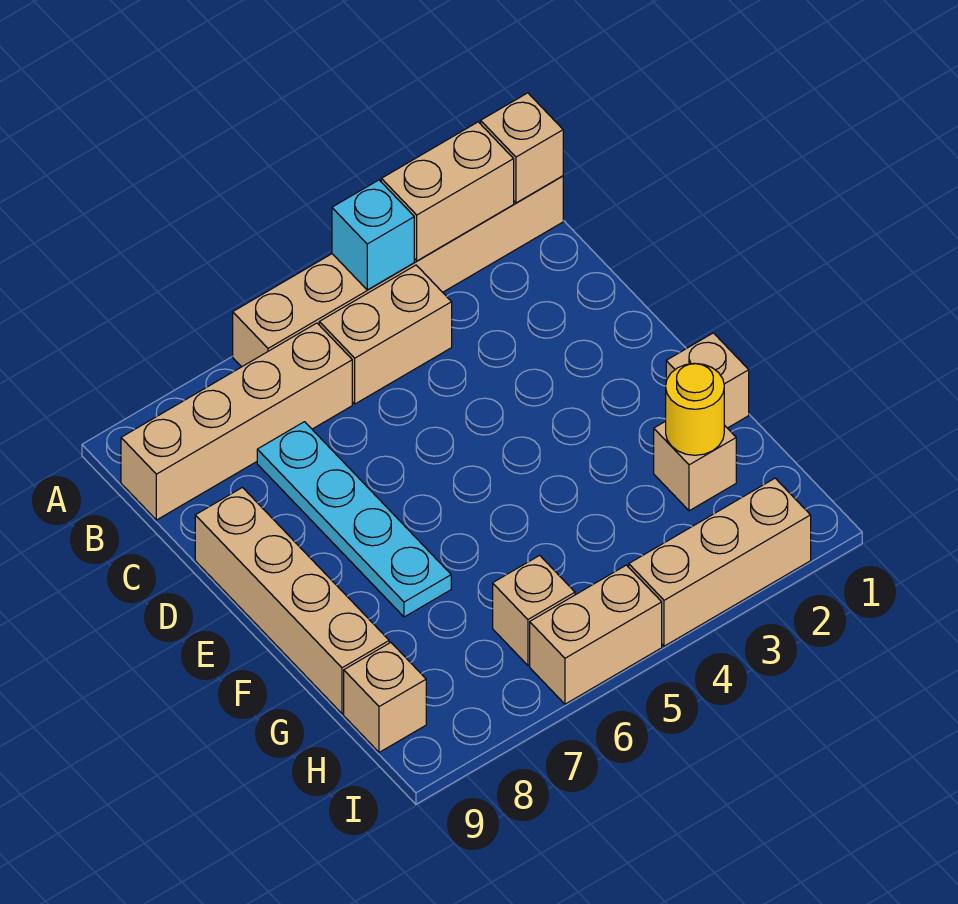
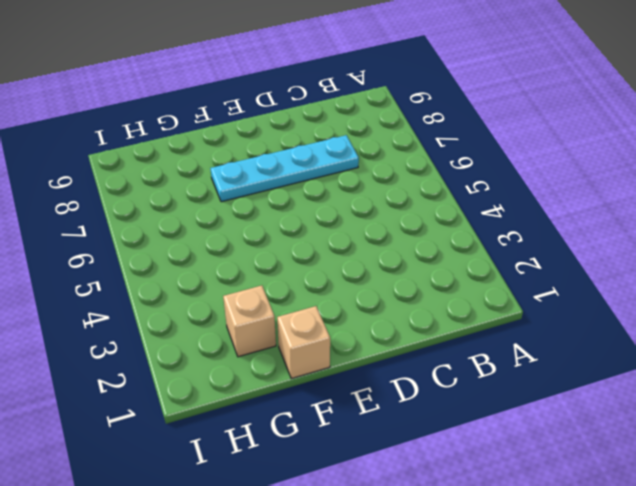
none -> tan 1x6 brick [233,176,563,367]
none -> tan 1x2 brick [319,265,452,404]
none -> tan 1x4 brick [121,323,352,520]

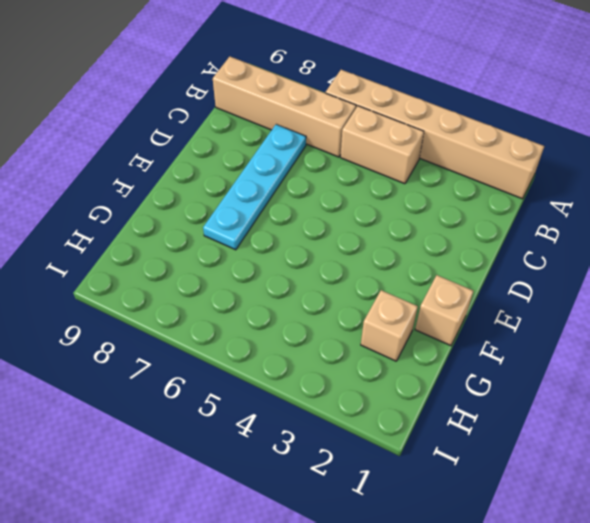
none -> tan 1x4 brick [195,488,389,714]
none -> tan 1x1 brick [493,555,575,665]
none -> tan 1x1 brick [344,643,426,752]

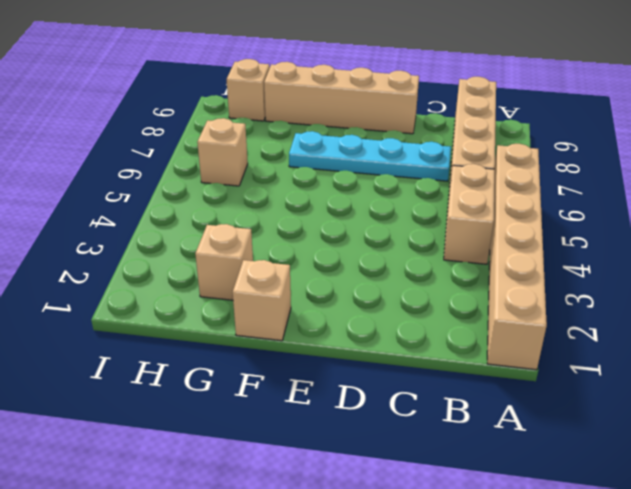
none -> tan 1x3 brick [629,478,811,646]
none -> tan 1x2 brick [530,565,662,704]
none -> tan 1x1 brick [481,93,563,203]

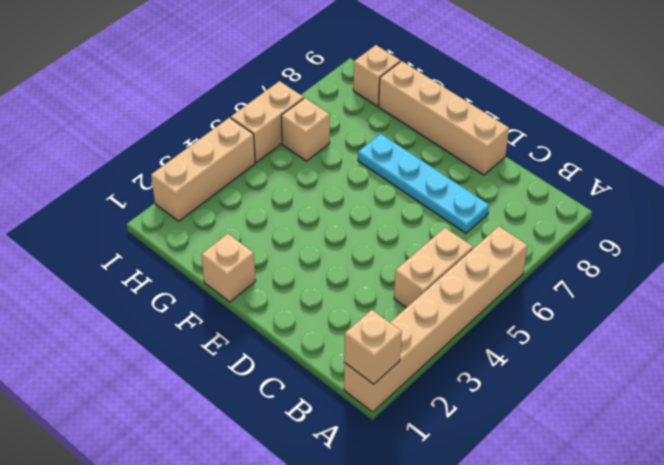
none -> tan 1x4 brick [121,323,352,520]
none -> tan 1x1 brick [654,421,736,511]
none -> tan 1x2 brick [381,122,514,261]

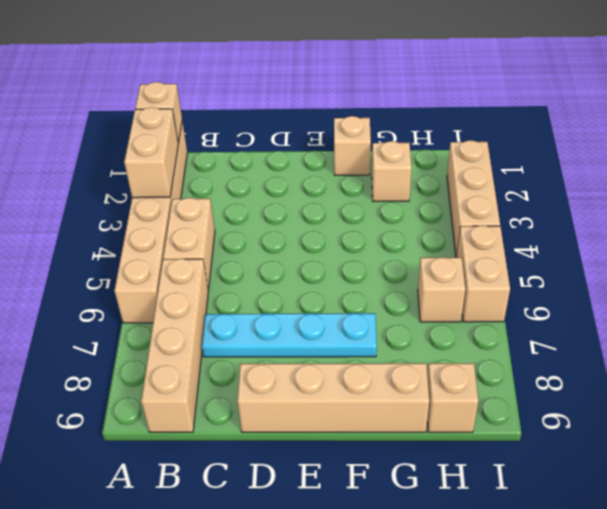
none -> cyan 1x1 brick [332,180,414,290]
none -> yellow 1x1 round brick [666,363,724,455]

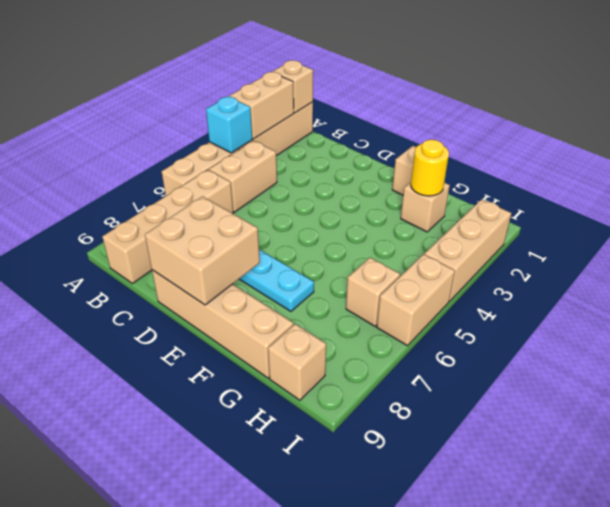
tan 2x2 brick [145,196,260,305] -> none

